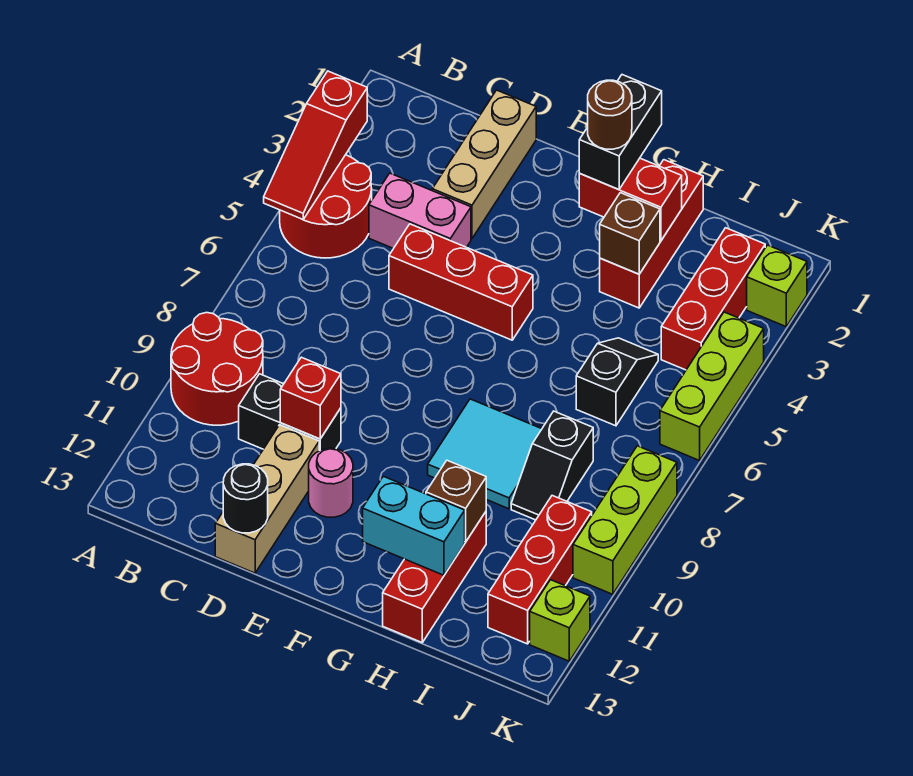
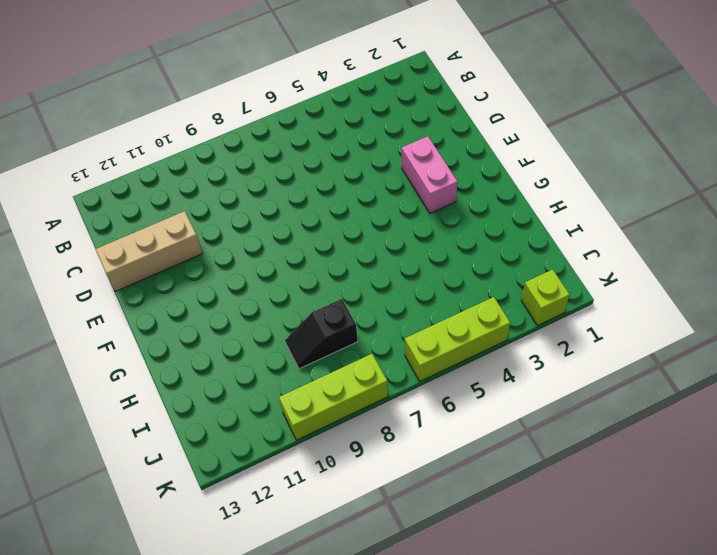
pink 1x2 brick [402,136,457,213] -> pink 1x2 brick moved to [369,173,471,248]
none -> red 2x2 round brick [280,155,372,258]
none -> red 2x2 round brick [171,313,263,425]
none -> black 1x2 brick [239,374,341,451]

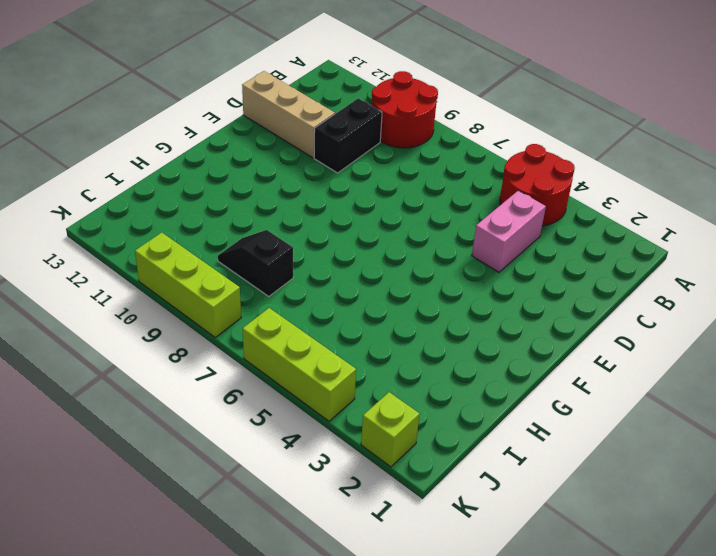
none -> tan 1x3 brick [432,90,536,239]
none -> red 1x3 brick [389,224,533,340]
none -> pink 1x1 round brick [309,448,353,517]

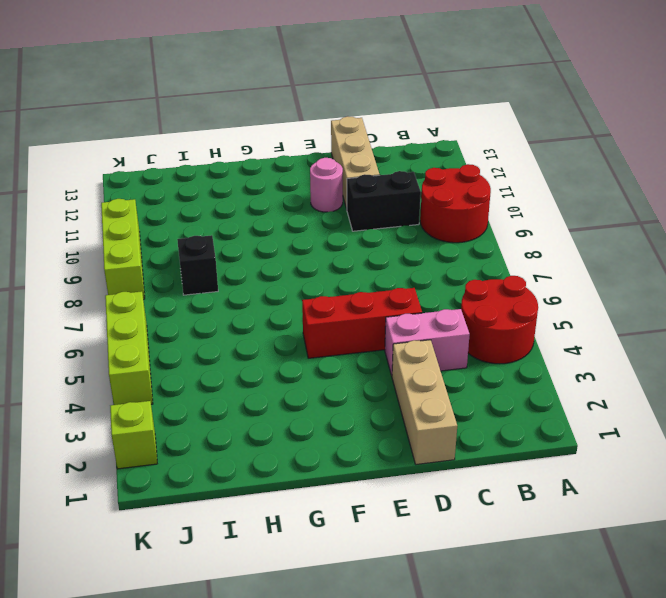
none -> cyan 2x2 tile [428,399,542,509]
none -> red 1x3 brick [600,160,703,308]
none -> red 1x3 brick [383,512,486,642]

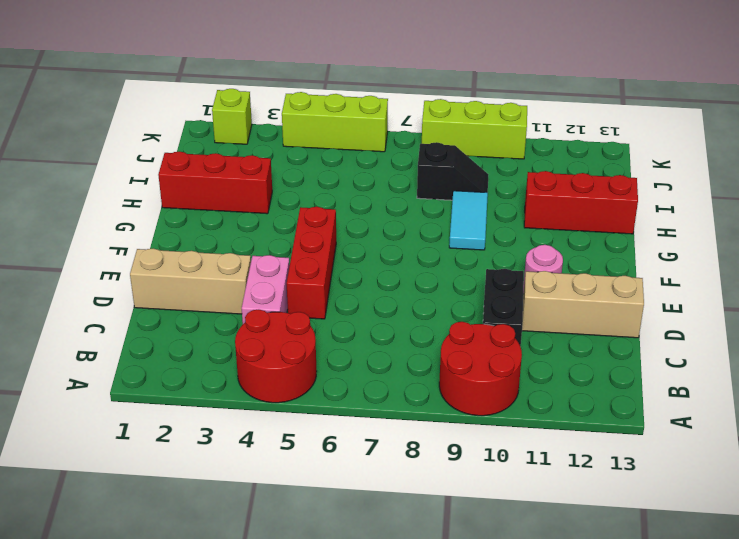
cyan 1x2 tile [449,191,488,250] -> cyan 2x2 tile [428,399,542,509]
none -> black 1x2 slope [576,338,658,426]
none -> red 1x3 brick [661,228,765,370]
none -> red 1x3 brick [488,496,592,644]

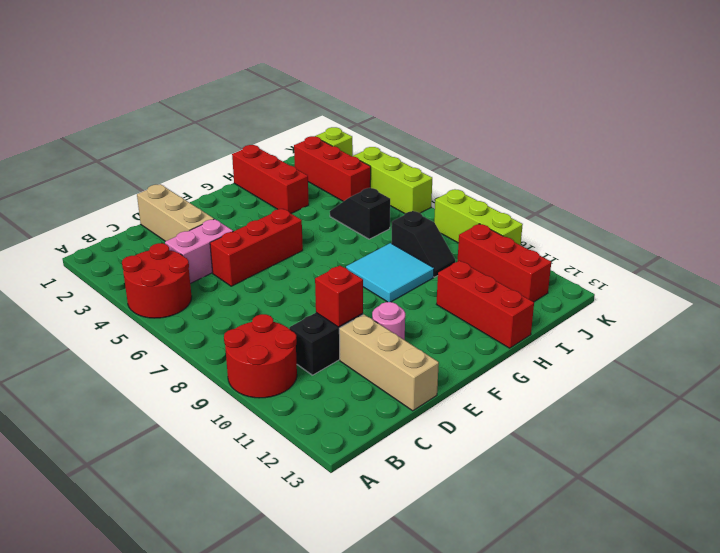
none -> lime 1x1 brick [530,580,590,661]
none -> red 1x3 slope [264,71,367,220]
none -> black 1x1 round brick [223,464,268,533]

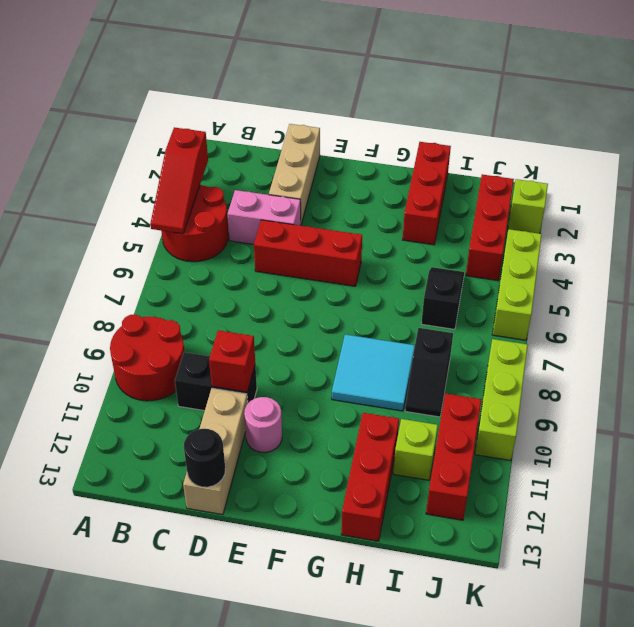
lime 1x1 brick [393,419,438,480] -> lime 1x1 brick moved to [530,580,590,661]
none -> red 1x2 brick [579,158,682,241]
none -> cyan 1x2 brick [363,476,465,575]
none -> brown 1x1 brick [600,193,660,274]

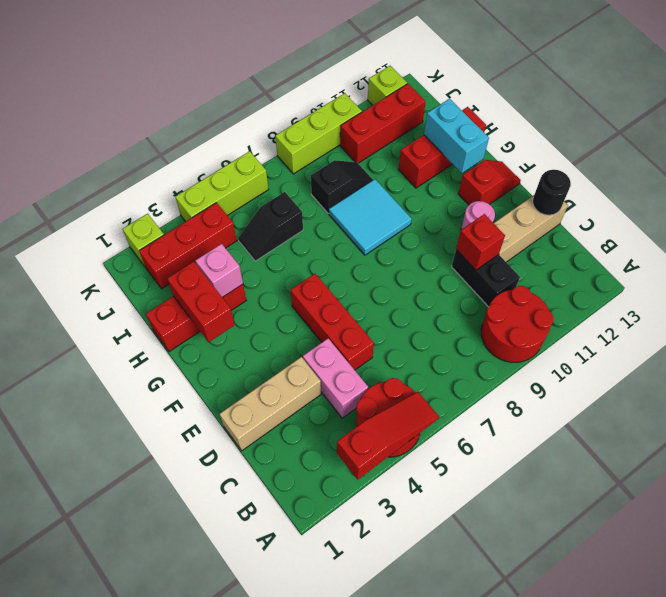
red 1x2 slope [458,160,521,205] -> none
pink 1x1 brick [195,244,243,297] -> brown 1x1 brick [600,193,660,274]
none -> brown 1x1 brick [426,460,486,542]
none -> black 1x2 brick [579,75,662,190]
none -> brown 1x1 round brick [588,80,632,149]

